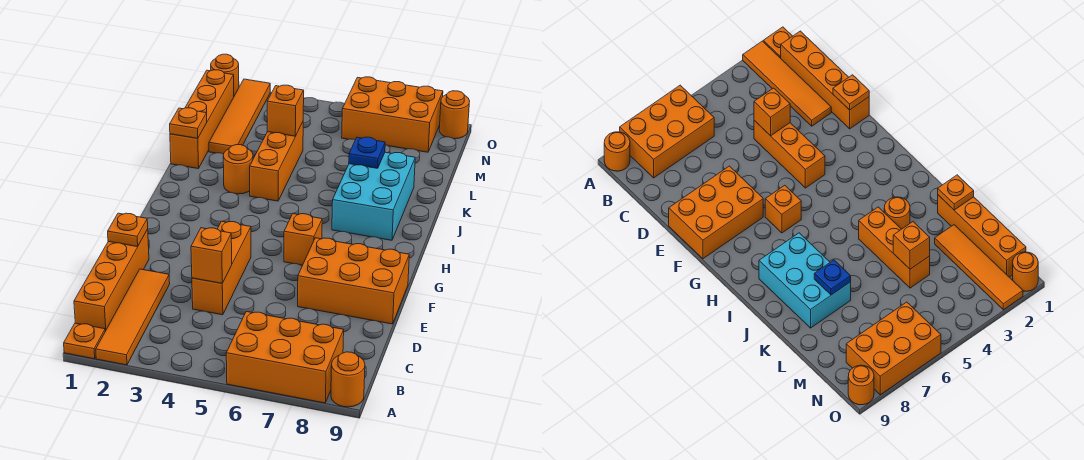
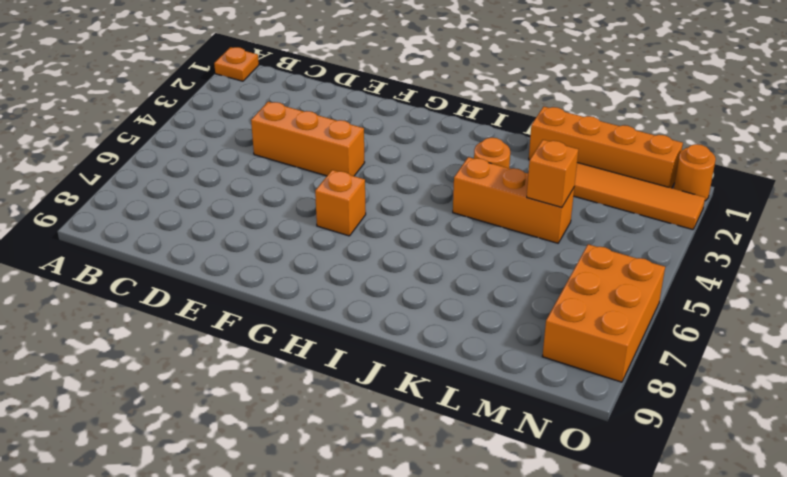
none -> orange 1x4 tile [96,269,170,365]
none -> orange 2x3 brick [226,311,344,403]
none -> orange 1x1 round brick [331,352,365,407]

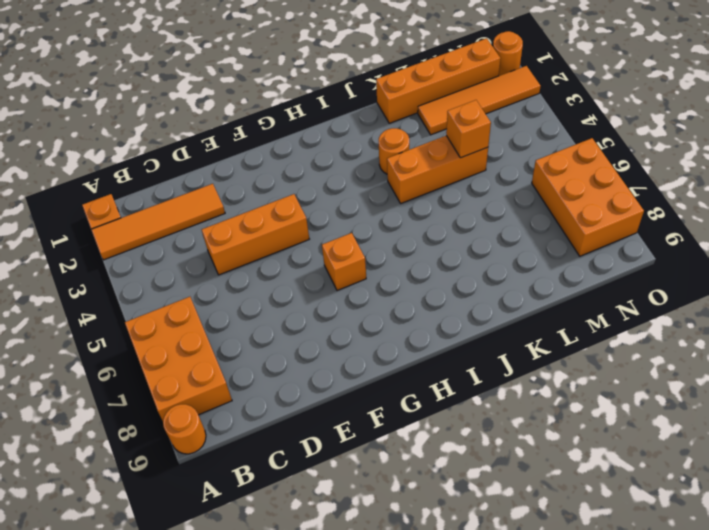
none -> orange 1x4 brick [74,230,149,331]
none -> orange 2x3 brick [298,238,409,324]
none -> cyan 2x3 brick [332,152,415,240]

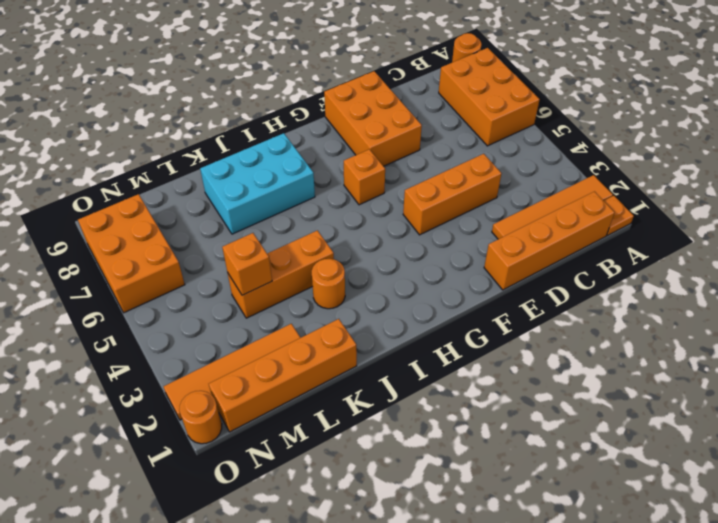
none -> orange 1x1 round brick [439,91,470,139]
none -> orange 1x1 brick [191,228,232,283]
none -> orange 1x1 plate [108,213,148,247]

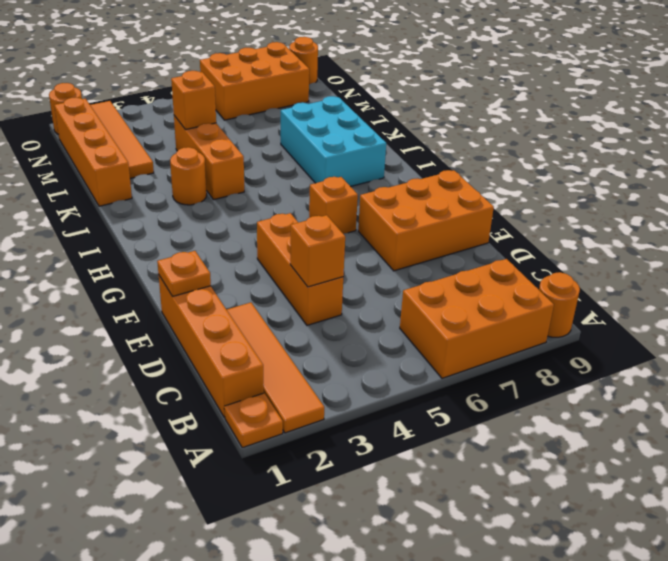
none -> orange 1x1 plate [170,108,207,138]
none -> blue 1x1 plate [349,137,385,168]

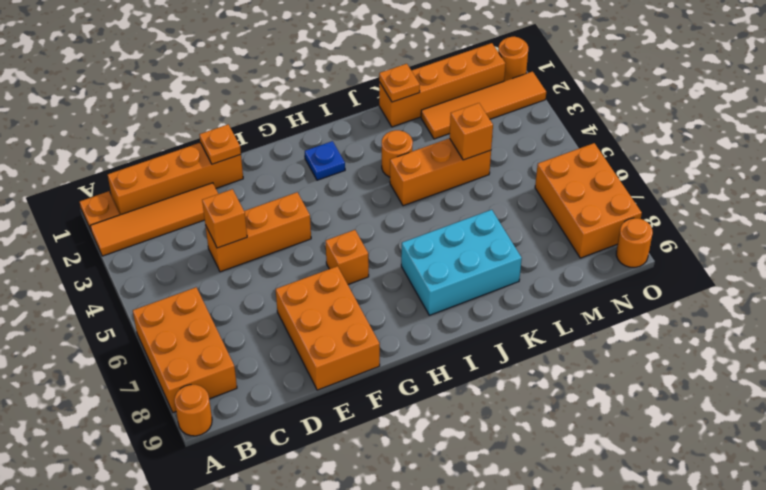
blue 1x1 plate [305,141,345,180] -> blue 1x1 plate moved to [349,137,385,168]

